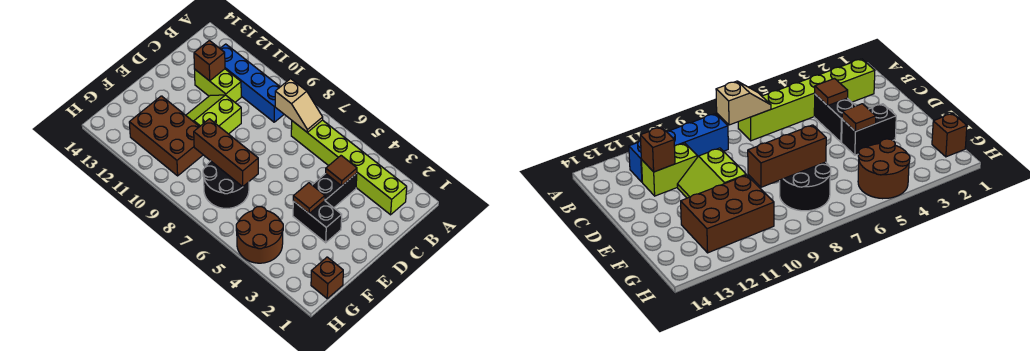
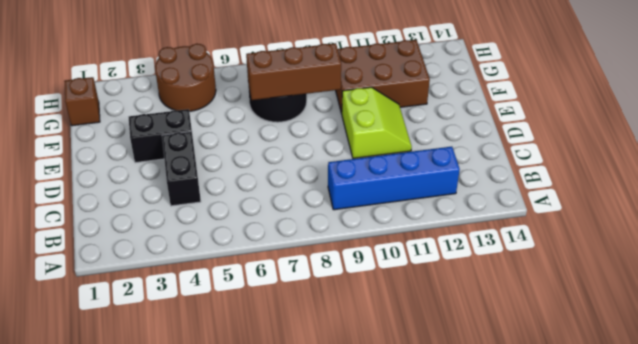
none -> lime 1x6 brick [291,120,407,215]
none -> lime 1x2 brick [195,69,241,102]
none -> tan 1x2 slope [275,79,323,132]

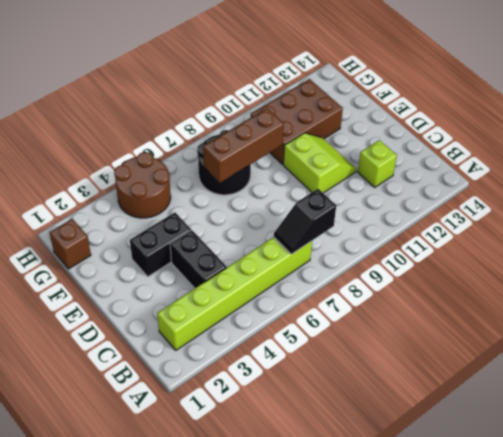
black 1x2 slope [274,189,336,254] -> tan 1x2 slope [275,79,323,132]
lime 1x1 brick [358,140,397,187] -> lime 1x2 brick [195,69,241,102]
none -> blue 1x4 brick [220,44,284,122]
none -> brown 1x1 tile [326,156,357,186]
none -> brown 1x1 brick [194,40,225,81]

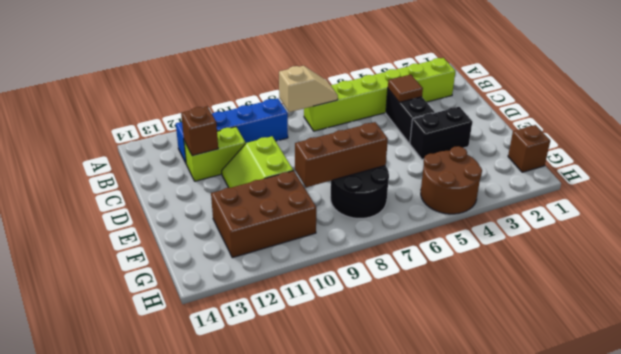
none -> brown 1x1 tile [293,183,325,214]

